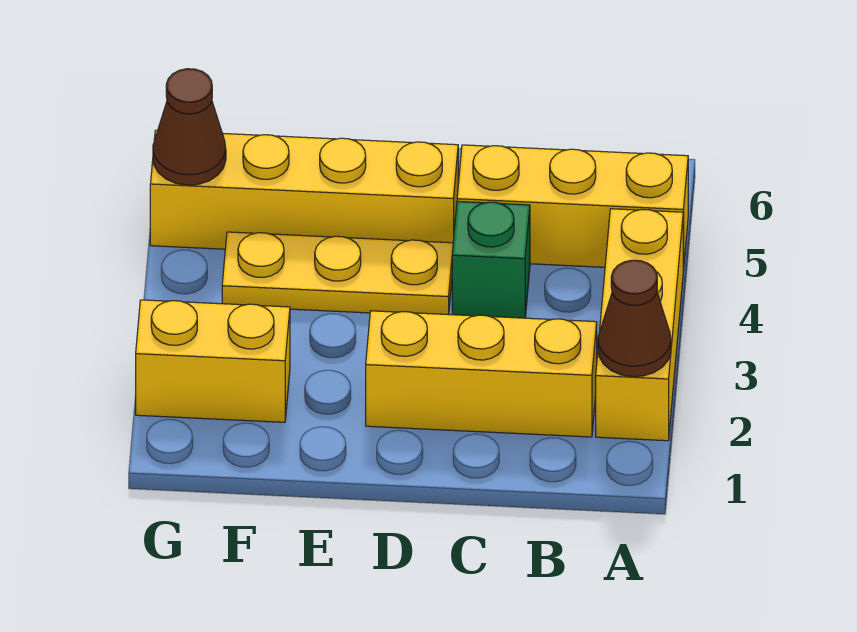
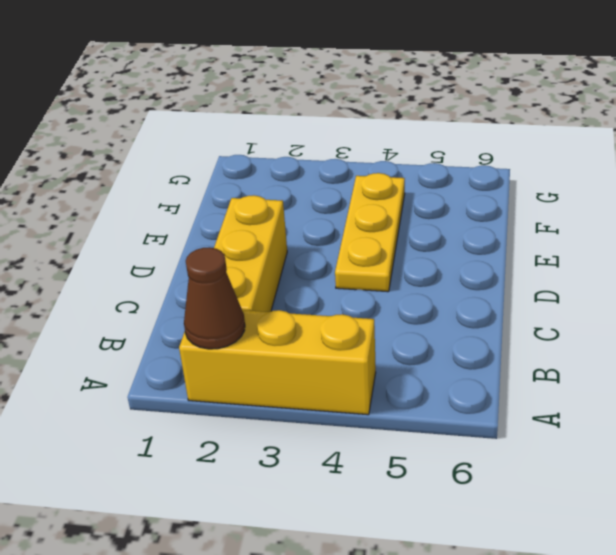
none -> yellow 1x3 brick [457,145,688,271]
none -> green 1x1 brick [452,201,530,318]

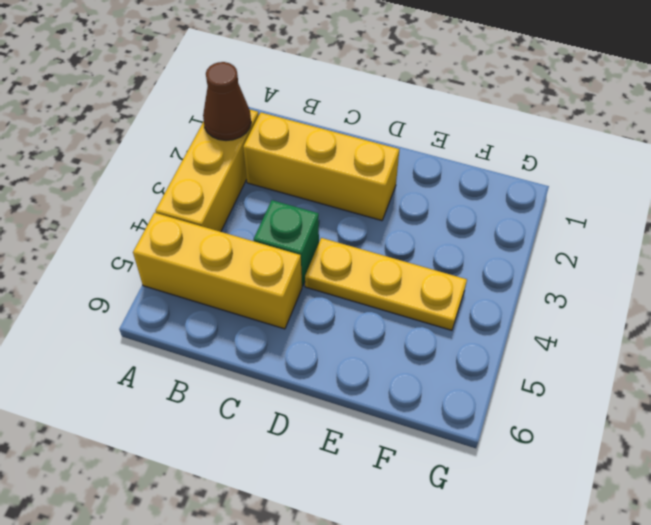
none -> yellow 1x4 brick [150,130,458,249]
none -> yellow 1x2 brick [136,300,290,422]

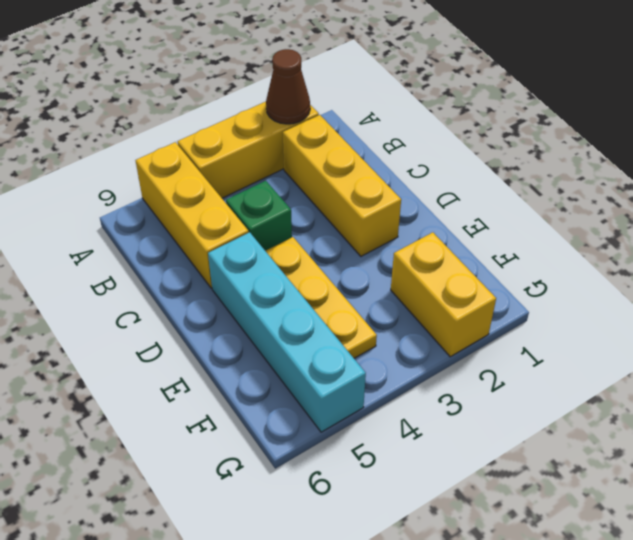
cyan 1x4 brick [208,232,366,432] -> yellow 1x4 brick [150,130,458,249]
none -> brown 1x1 cone [153,69,226,185]

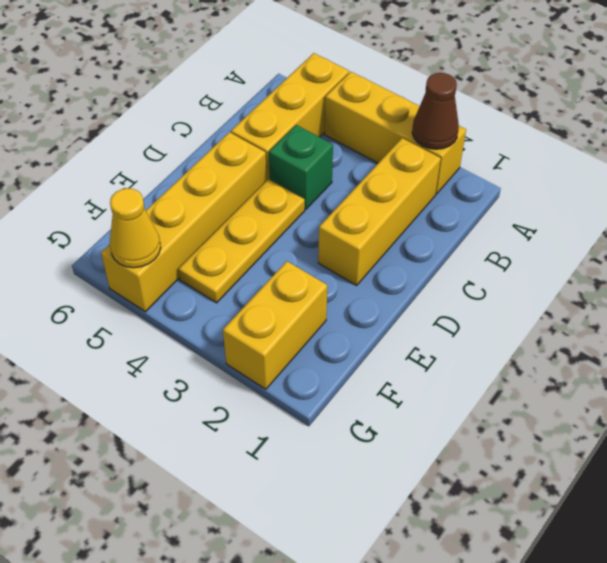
yellow 1x1 cone [110,188,161,268] -> brown 1x1 cone [153,69,226,185]

